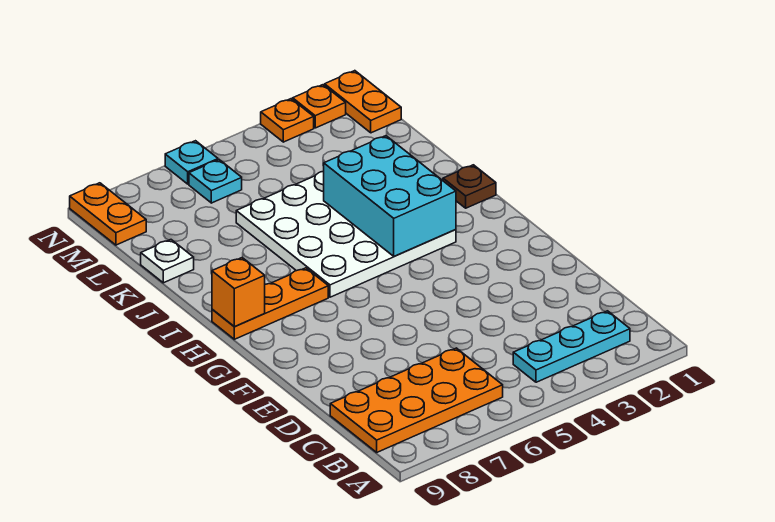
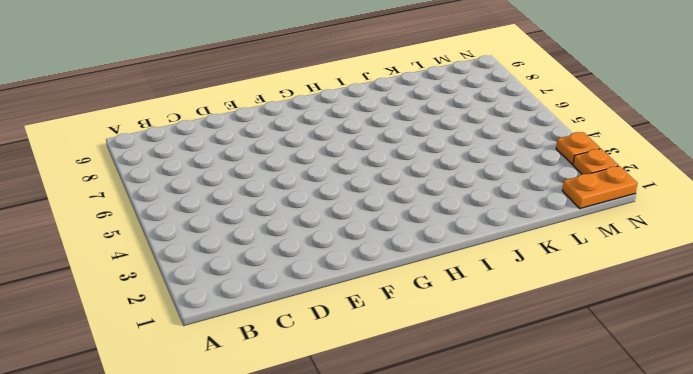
none -> cyan 1x3 plate [513,311,630,382]
none -> orange 2x4 plate [330,348,503,452]
none -> white 4x4 plate [236,171,456,297]

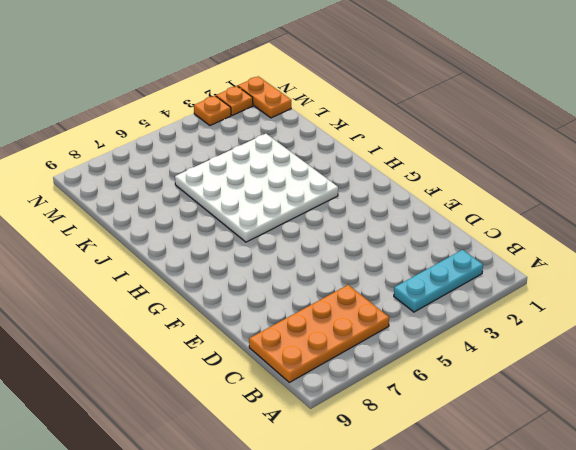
none -> orange 1x3 plate [212,268,328,339]
none -> brown 1x1 plate [443,165,496,208]
none -> white 1x1 plate [141,240,194,283]

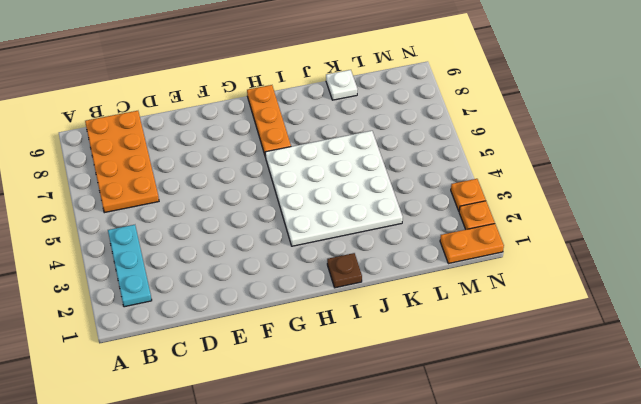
none -> cyan 1x1 plate [189,160,242,203]
none -> orange 1x2 plate [70,183,146,245]
none -> cyan 1x1 plate [165,141,218,184]

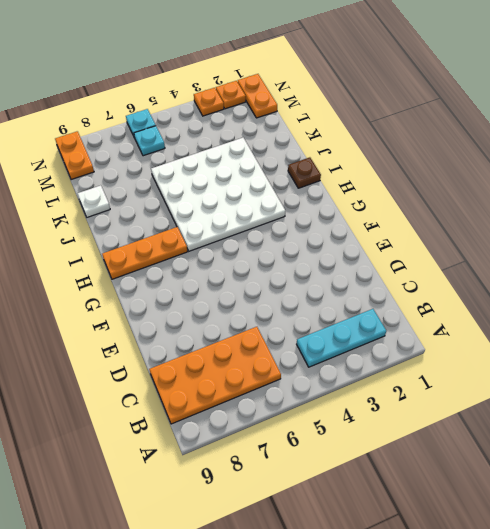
none -> cyan 2x3 brick [324,136,456,256]
none -> orange 1x1 brick [212,258,265,327]

